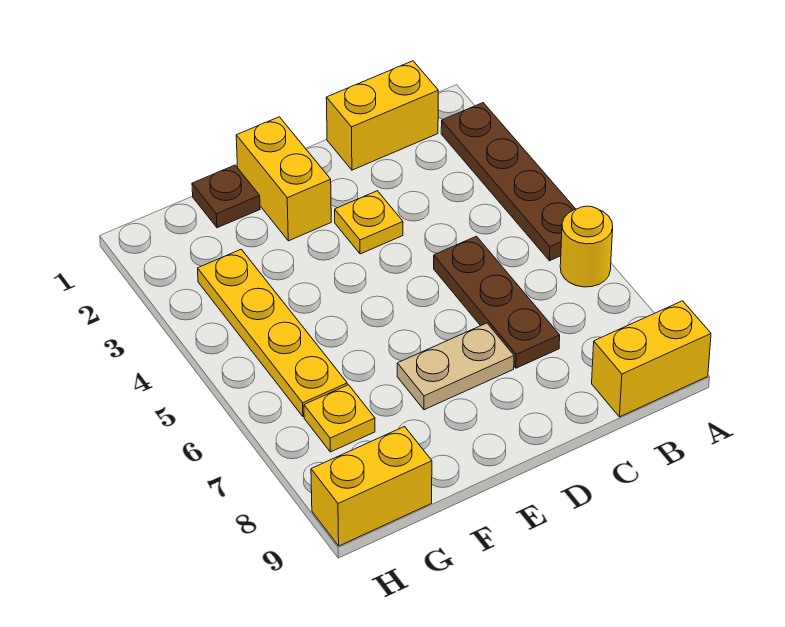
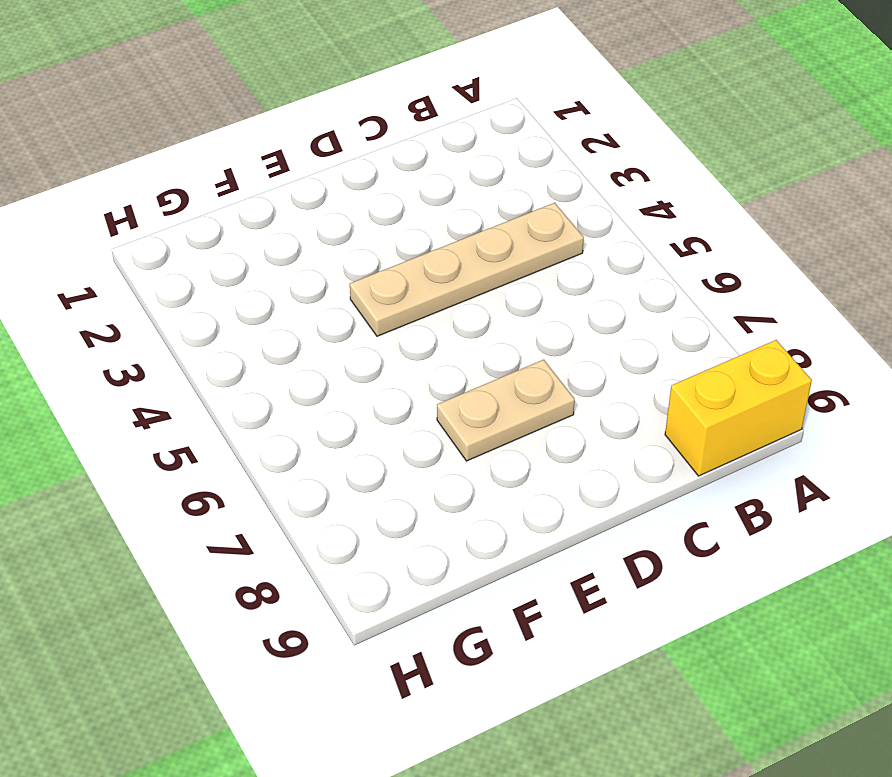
tan 1x4 plate [350,203,584,336] -> none
none -> brown 1x4 plate [441,103,575,261]
none -> yellow 1x1 round brick [560,206,613,287]
none -> yellow 1x2 brick [326,61,438,170]

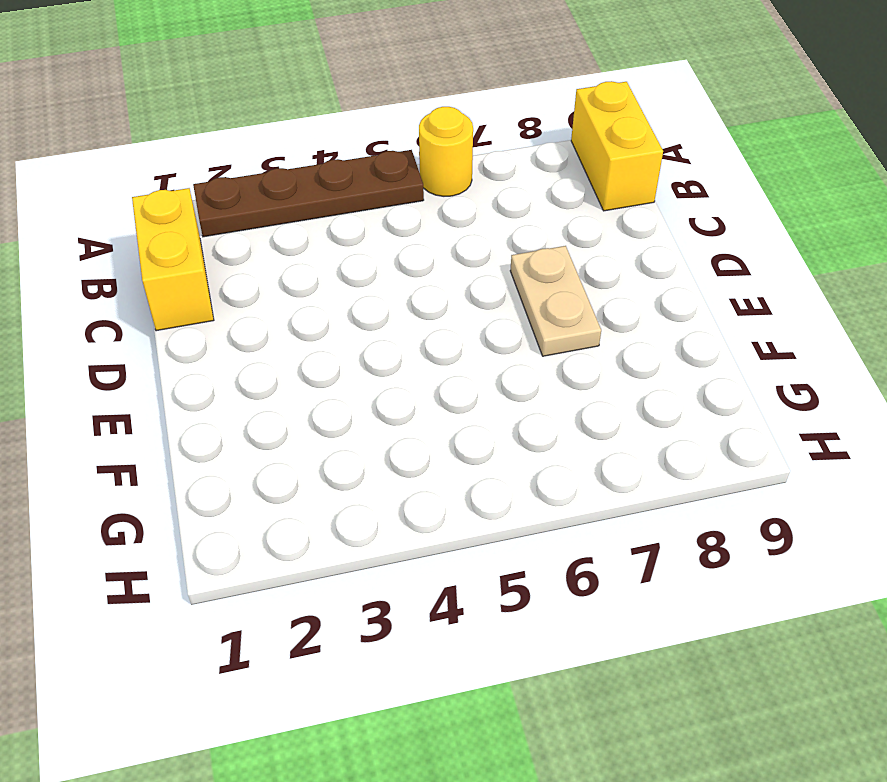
none -> brown 1x3 plate [434,236,560,368]
none -> yellow 1x1 plate [335,191,403,254]
none -> yellow 1x2 brick [236,117,331,241]

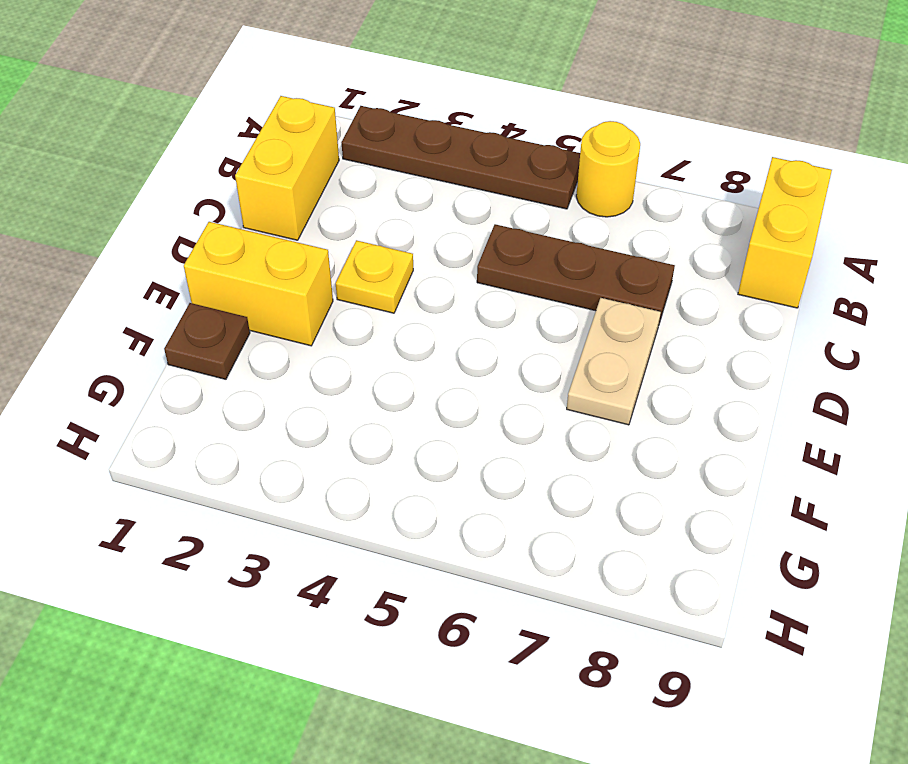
none -> yellow 1x4 plate [198,249,347,417]
none -> yellow 1x1 plate [304,385,375,452]
none -> yellow 1x2 brick [311,427,432,546]

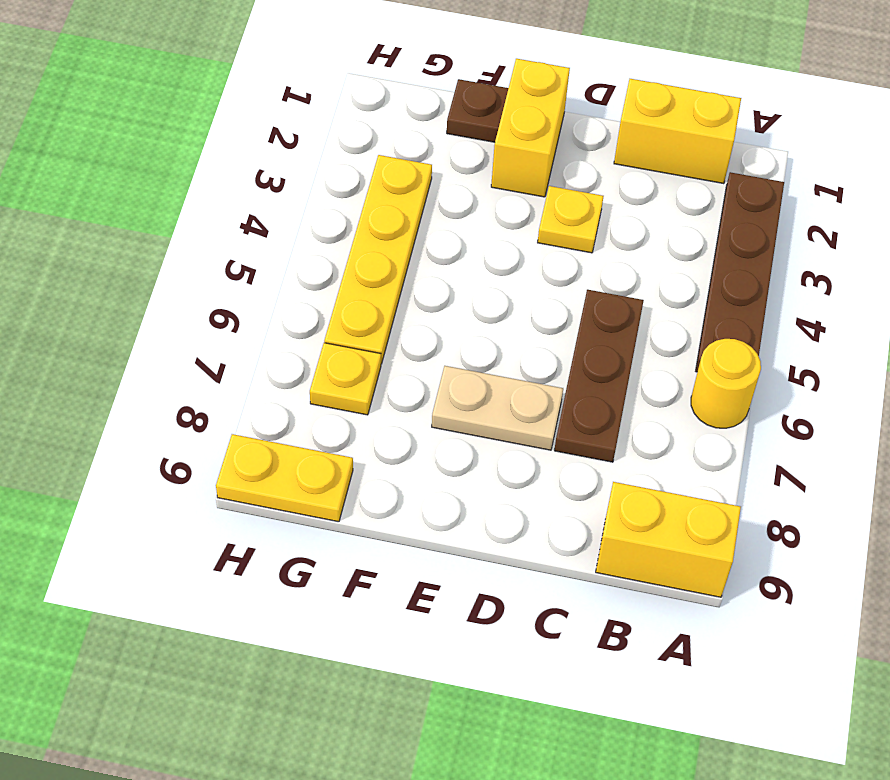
yellow 1x2 plate [216,434,353,522] -> yellow 1x2 brick [311,427,432,546]

